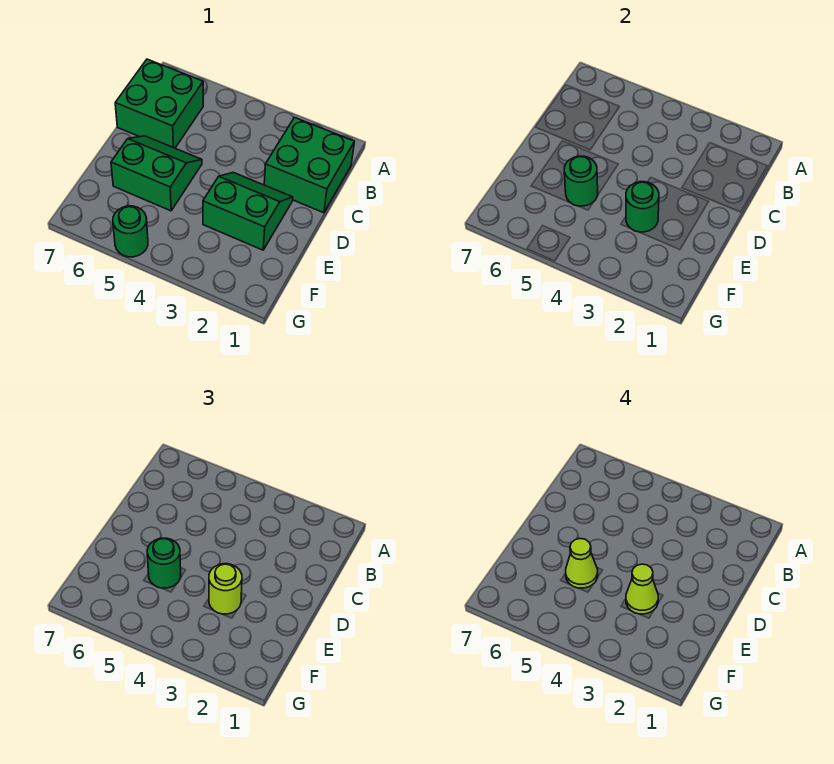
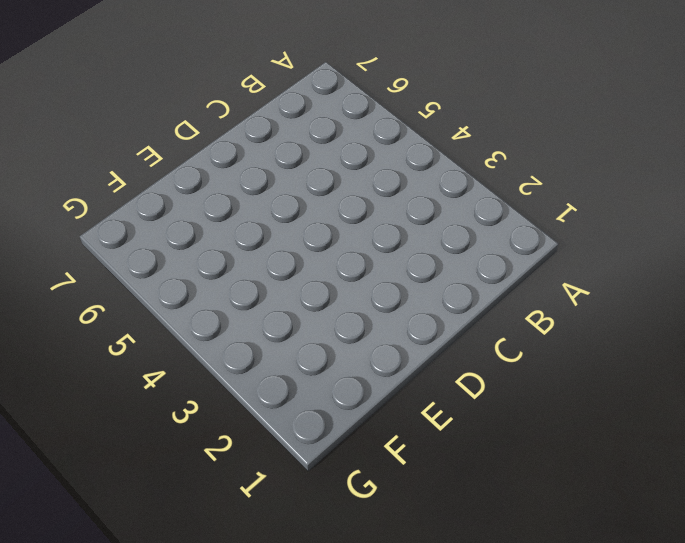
none -> green 2x2 brick [264,118,355,213]
none -> green 2x2 brick [115,59,203,148]

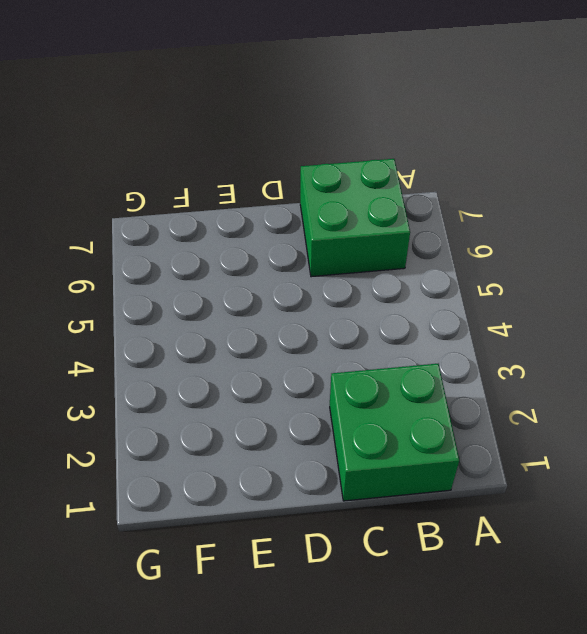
none -> green 2x2 slope [203,172,293,250]
none -> green 2x2 slope [111,136,202,211]

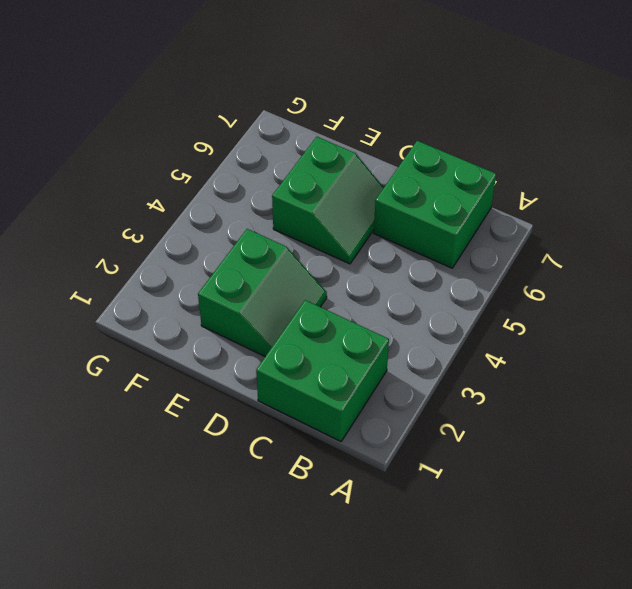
none -> green 1x1 round brick [113,206,148,257]
none -> green 1x1 round brick [626,182,659,232]

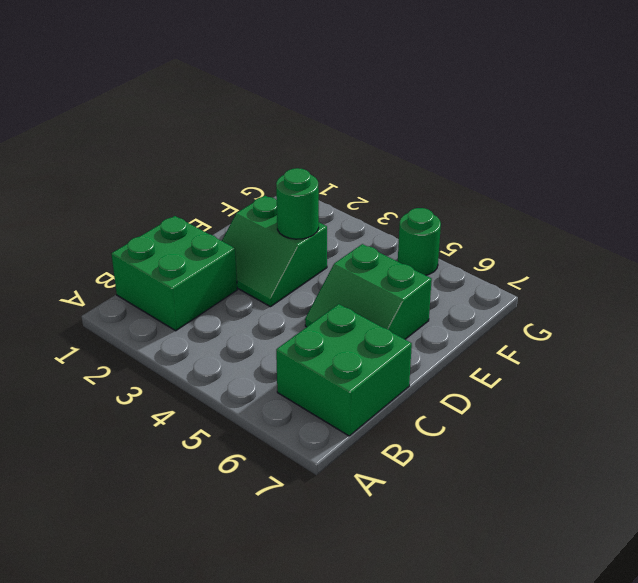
none -> green 1x1 round brick [564,156,598,206]
none -> lime 1x1 round brick [209,564,242,614]

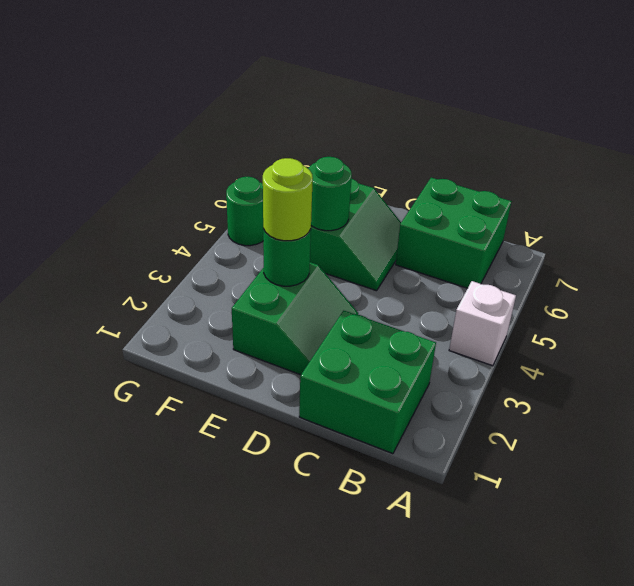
white 1x1 brick [449,281,516,366] -> none
none -> green 1x1 round brick [147,538,181,588]
none -> lime 1x1 cone [626,564,658,614]

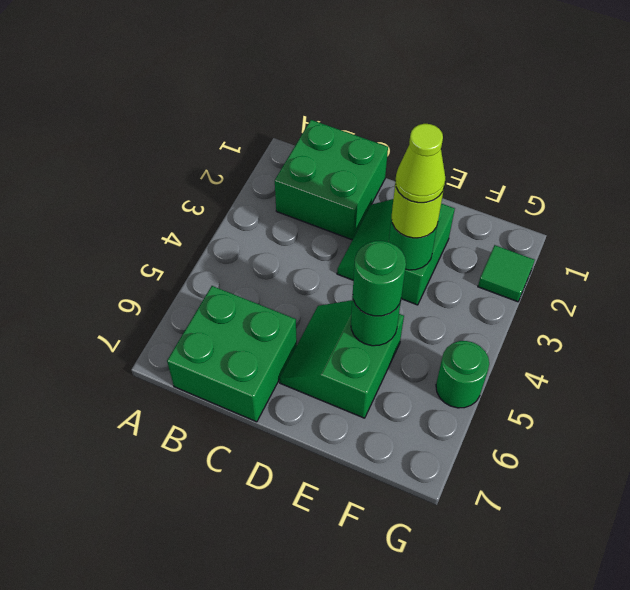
green 1x1 tile [478,245,535,302] -> none
none -> lime 1x1 cone [566,539,598,588]

